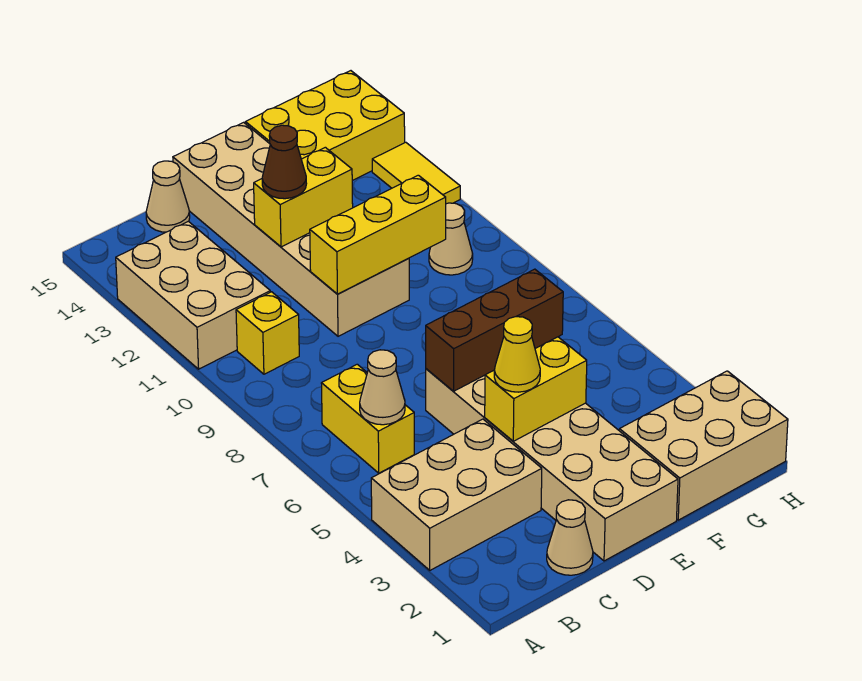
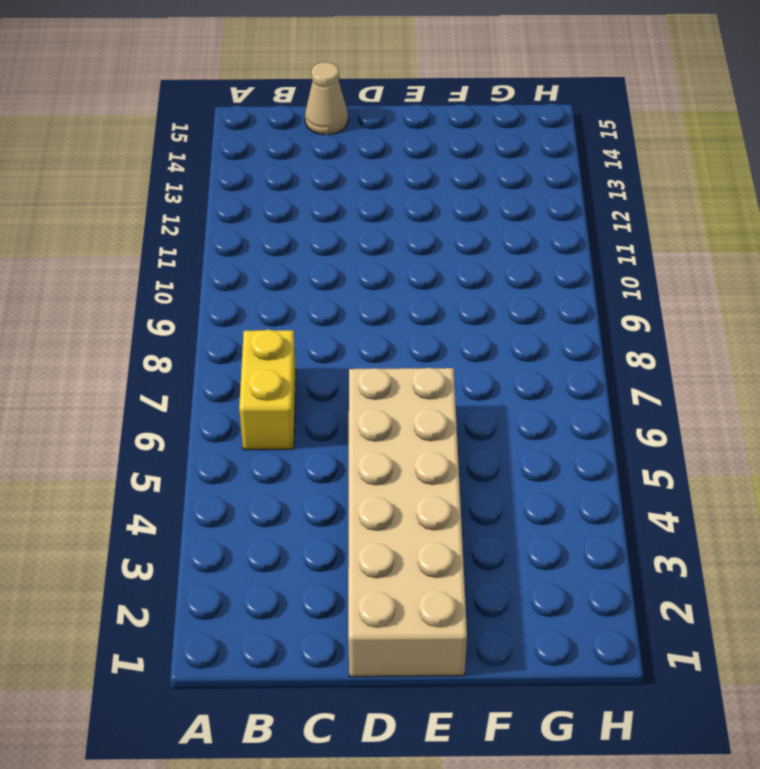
none -> tan 2x3 brick [371,419,542,570]
none -> tan 2x3 brick [116,221,270,369]
none -> yellow 1x1 brick [236,292,299,374]

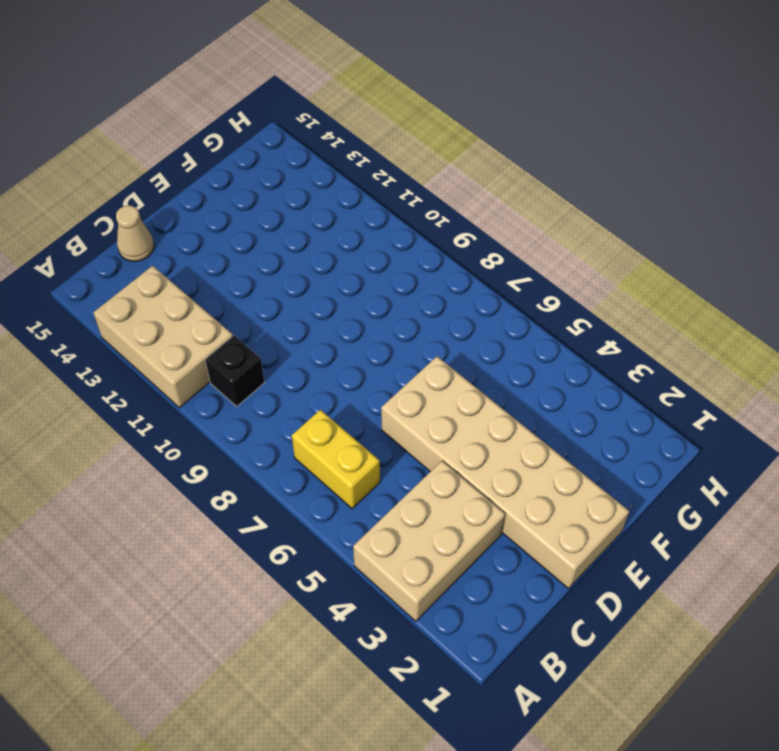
black 1x1 brick [205,336,265,406] -> yellow 1x1 brick [236,292,299,374]
none -> tan 1x1 cone [547,500,593,575]
none -> tan 2x6 brick [173,122,409,336]
none -> tan 2x3 brick [619,371,788,520]

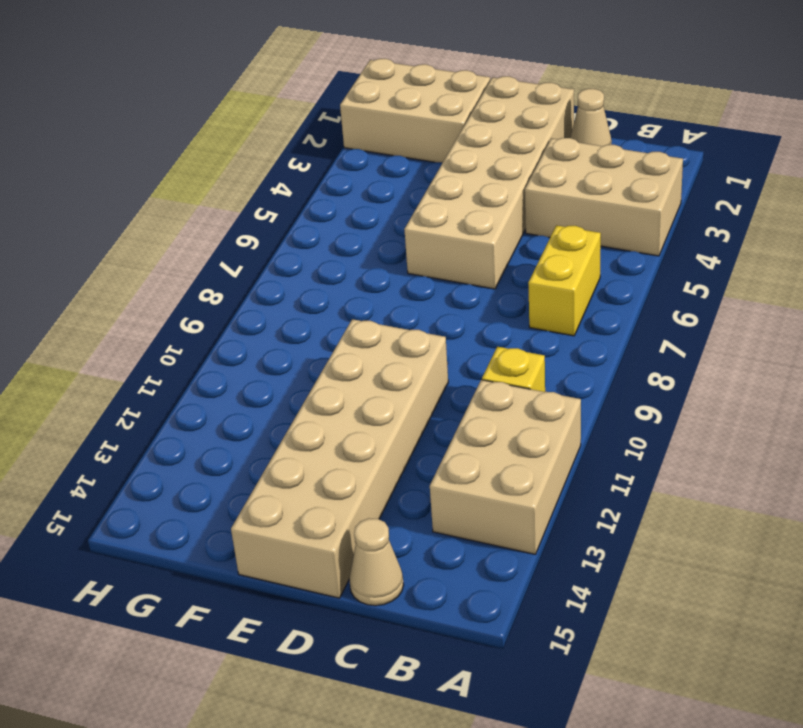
none -> yellow 2x3 brick [245,71,405,181]
none -> tan 1x1 cone [429,203,473,275]
none -> yellow 1x2 tile [372,142,460,204]

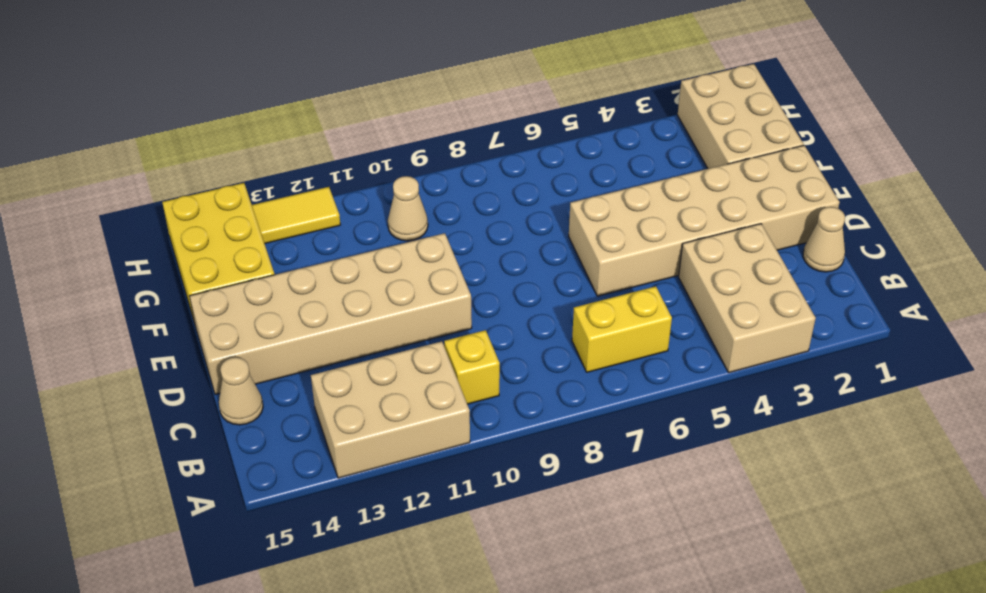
none -> tan 1x1 cone [360,350,405,425]
none -> yellow 1x2 brick [485,337,587,441]
none -> brown 1x3 brick [426,269,563,391]

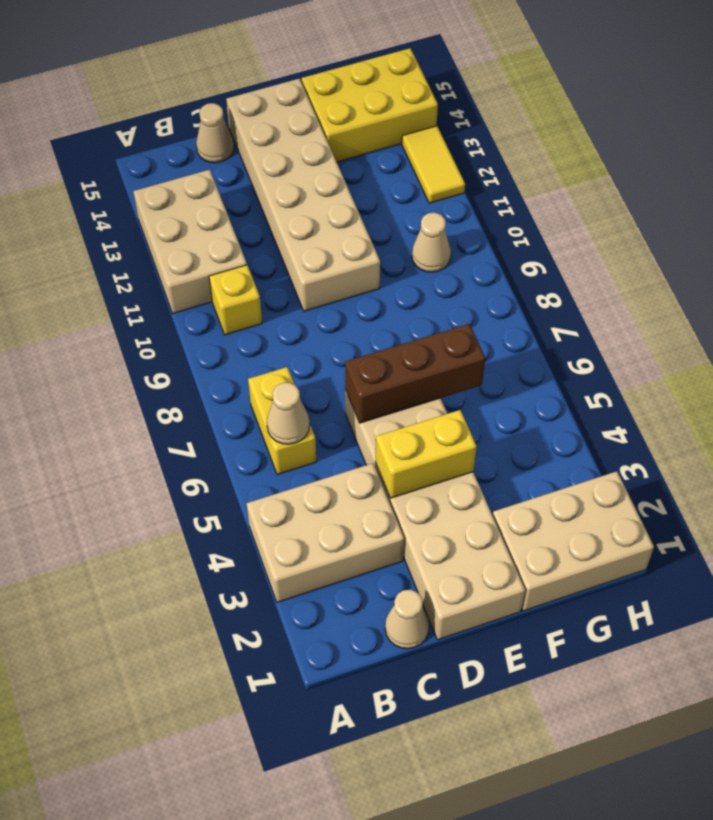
none -> yellow 1x3 brick [310,175,446,294]
none -> yellow 1x2 brick [254,147,353,247]
none -> yellow 1x1 cone [494,317,540,392]

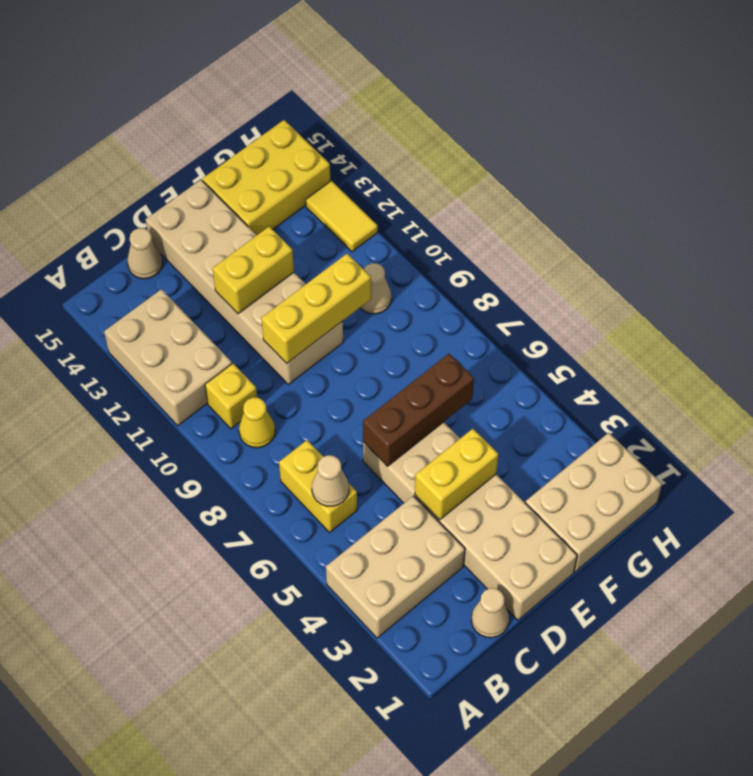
yellow 1x1 cone [239,398,275,448] -> yellow 1x1 cone moved to [494,317,540,392]
none -> brown 1x1 cone [262,125,307,199]

